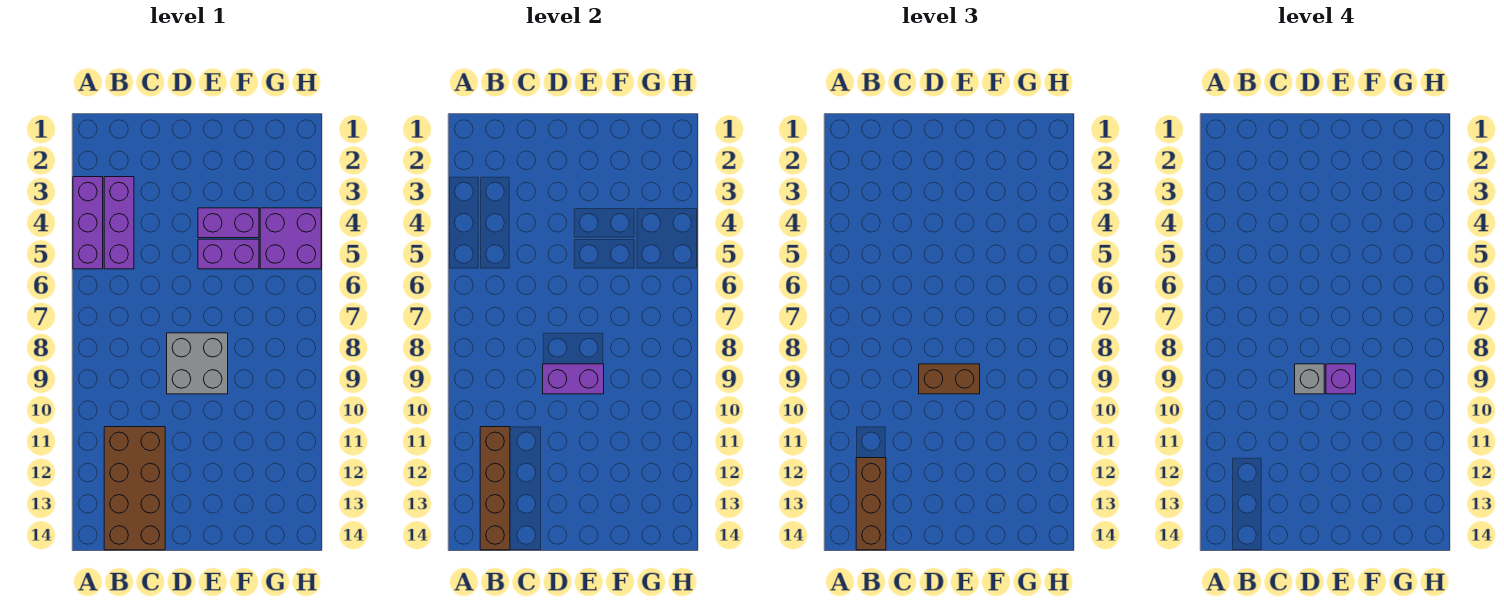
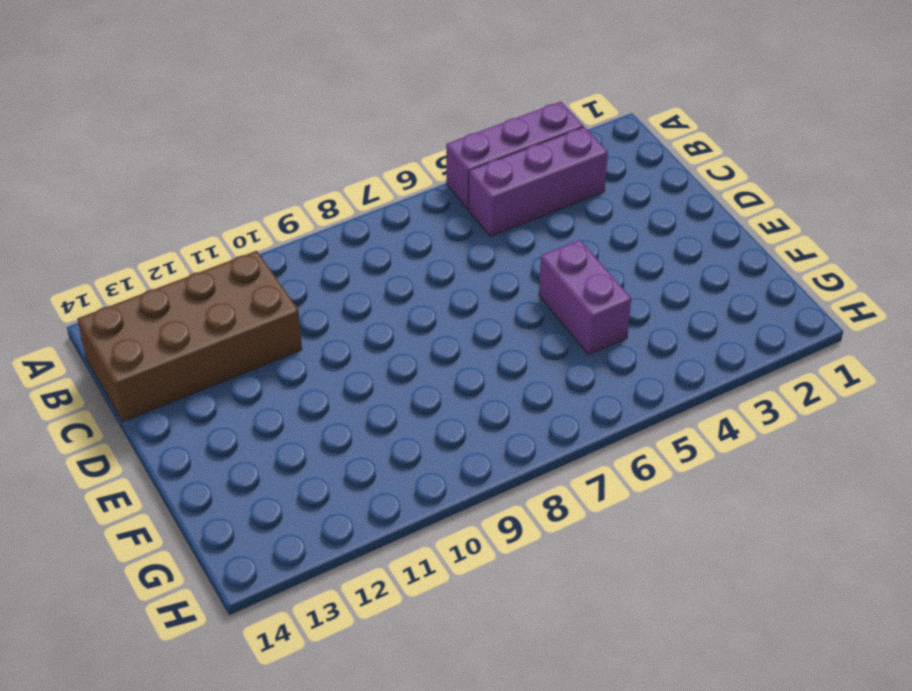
none -> grey 2x2 brick [167,333,228,394]
none -> purple 1x2 brick [198,208,259,238]
none -> purple 2x2 brick [260,208,321,269]

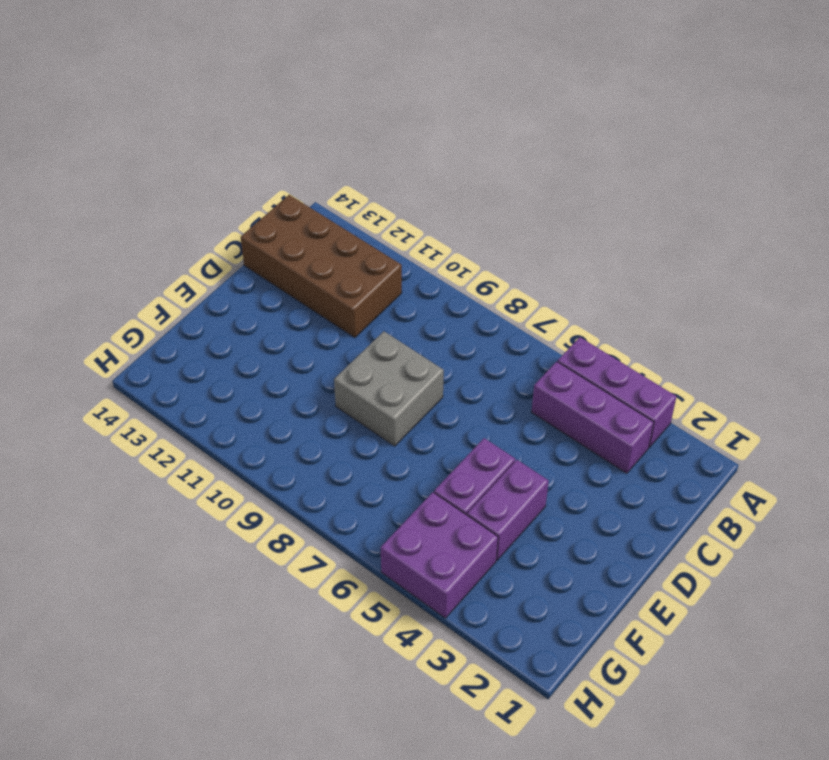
none -> brown 1x4 brick [480,427,510,550]
none -> purple 1x2 brick [543,364,604,394]
none -> brown 1x3 brick [856,458,886,550]

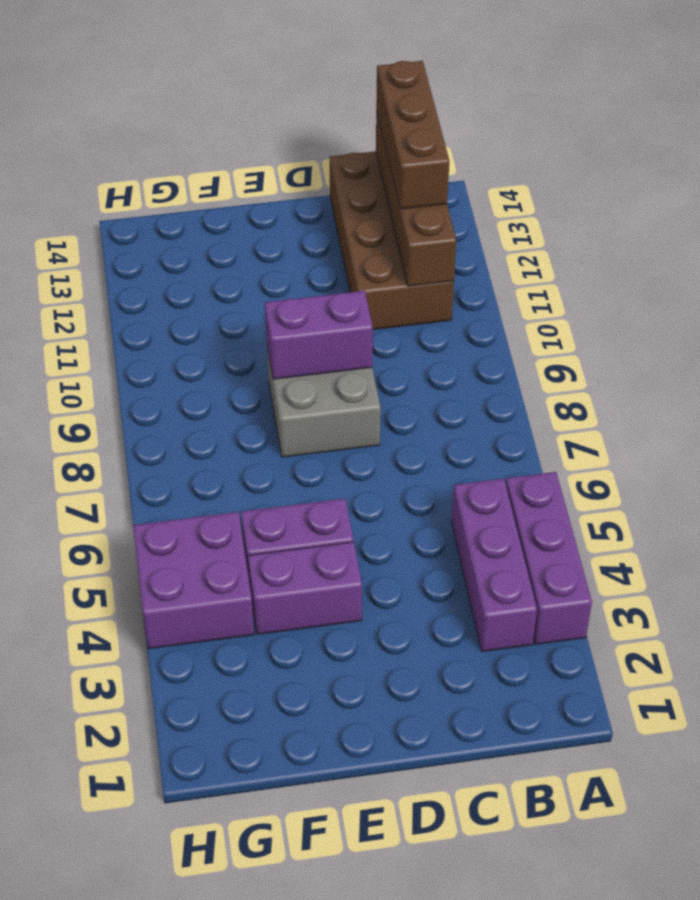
none -> brown 1x2 brick [919,364,980,394]
none -> grey 1x1 brick [1295,364,1324,394]
none -> purple 1x1 brick [1326,364,1356,394]

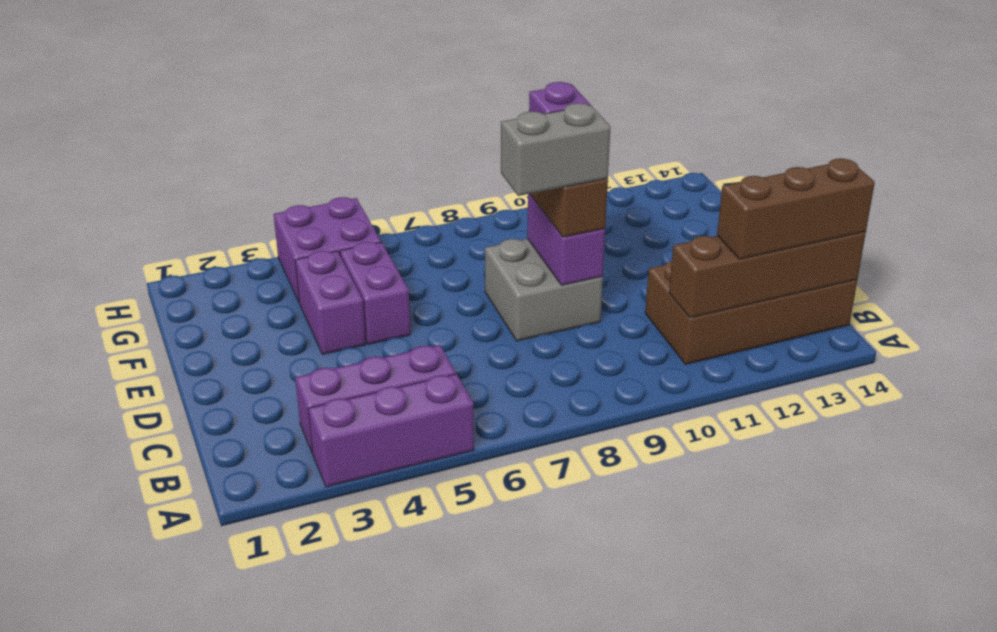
grey 1x2 brick [501,103,611,196] -> grey 1x1 brick [1295,364,1324,394]

